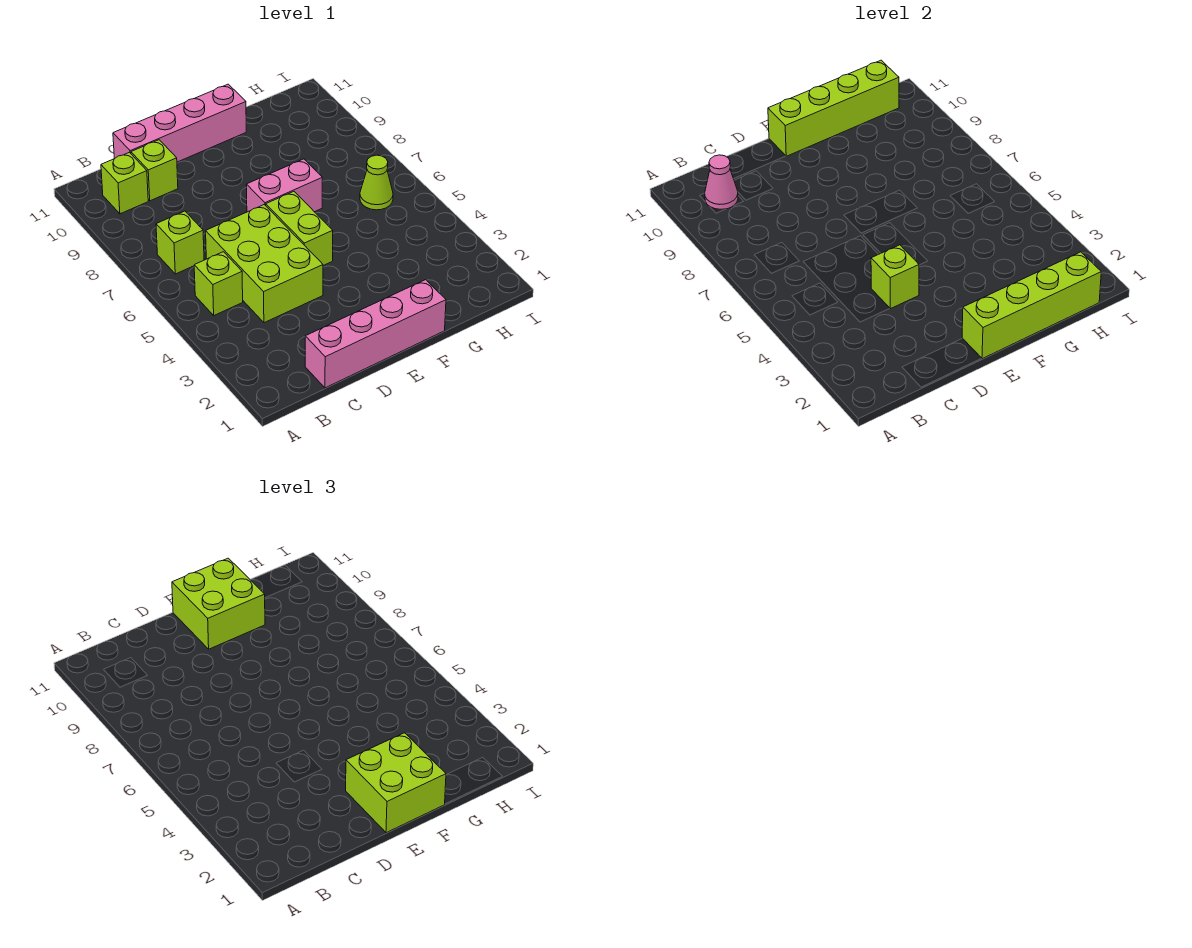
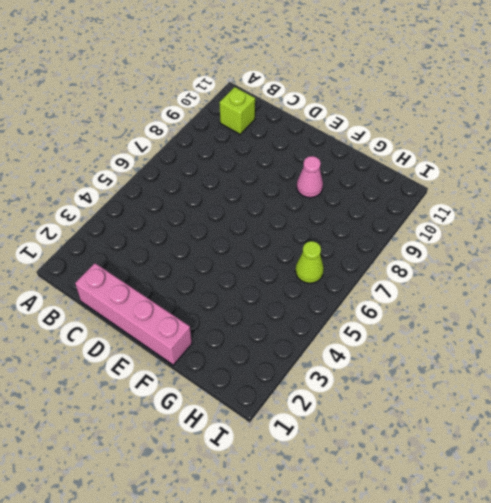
pink 1x1 cone [297,156,323,198] -> pink 1x1 cone moved to [705,155,738,209]
none -> lime 1x1 brick [194,252,243,315]
none -> lime 1x1 brick [156,211,204,274]
none -> lime 2x3 brick [206,205,323,323]

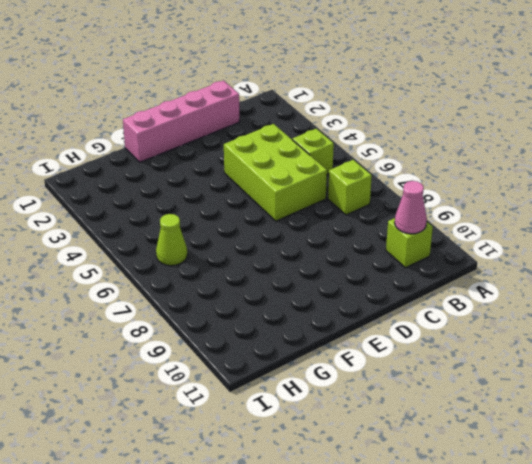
none -> lime 1x1 brick [131,140,178,201]
none -> pink 1x4 brick [113,84,246,162]
none -> lime 1x2 brick [266,192,333,266]

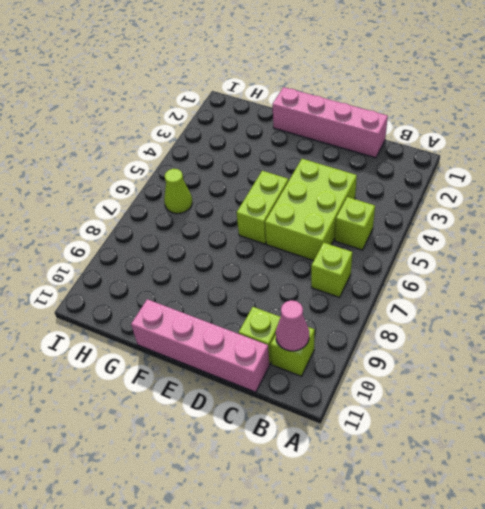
none -> pink 1x2 brick [246,159,322,212]
none -> lime 1x1 brick [871,245,919,309]
none -> lime 1x4 brick [962,252,1101,359]

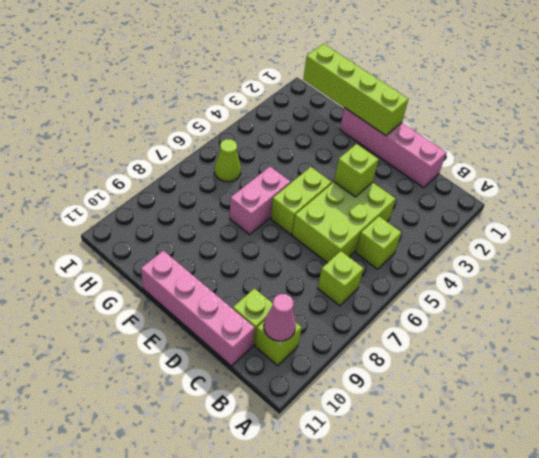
pink 1x2 brick [229,167,291,234] -> pink 1x2 brick turned to [246,159,322,212]
none -> lime 1x4 brick [768,60,899,156]
none -> lime 2x2 brick [346,733,446,833]
none -> lime 2x2 brick [172,558,265,649]

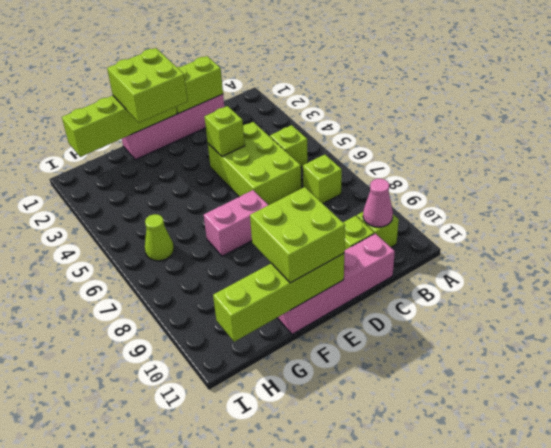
lime 1x2 brick [176,56,223,113] -> lime 1x2 brick turned to [266,192,333,266]

